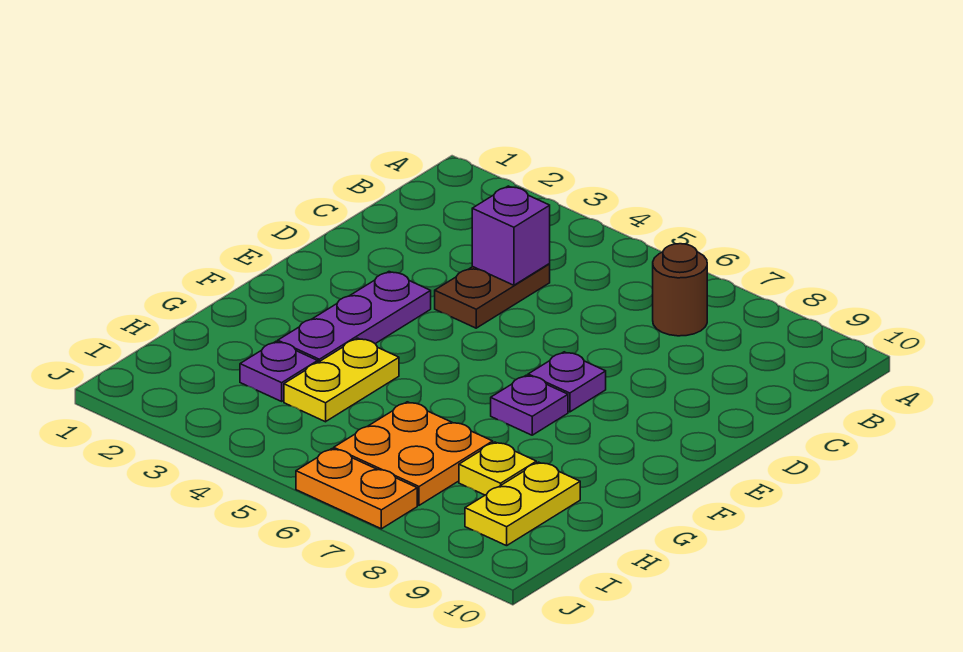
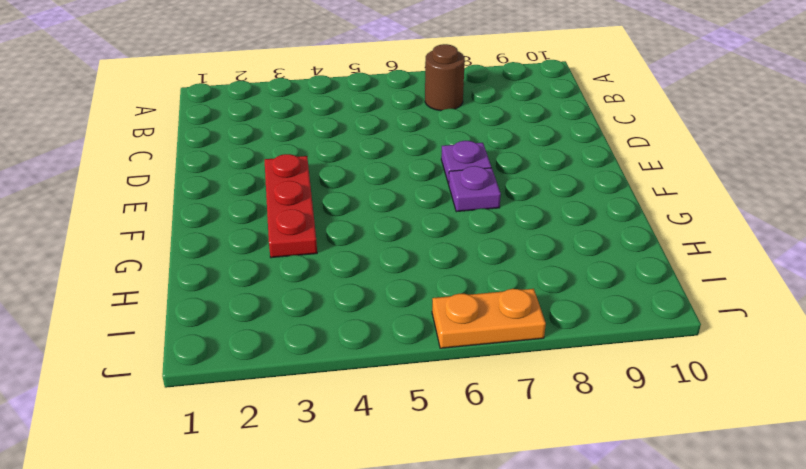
red 1x3 plate [265,154,317,258] -> purple 1x3 plate [278,272,431,362]
none -> brown 1x2 plate [435,264,550,328]
none -> yellow 1x2 plate [284,338,399,422]
none -> purple 1x1 plate [240,342,318,401]

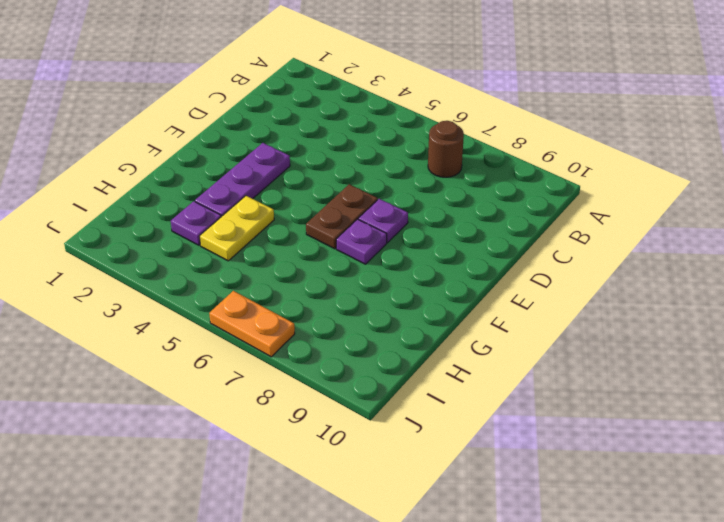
brown 1x2 plate [306,184,378,249] -> brown 1x2 plate moved to [435,264,550,328]
none -> orange 2x2 plate [334,402,493,505]
none -> yellow 1x1 plate [459,442,536,495]
none -> yellow 1x2 plate [465,462,580,546]

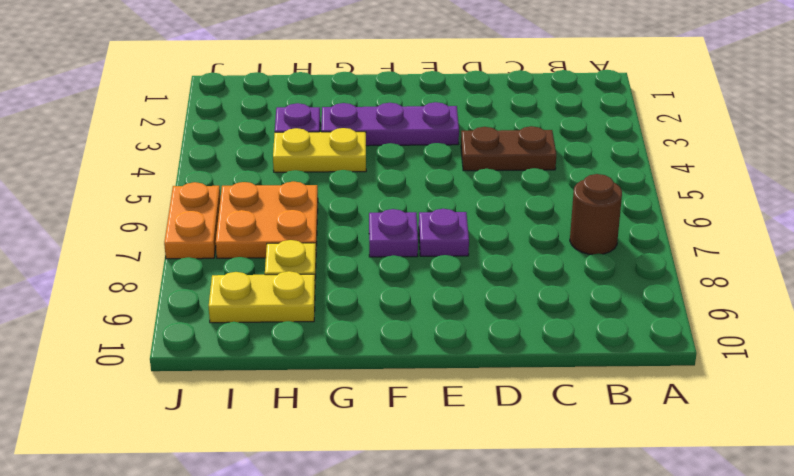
none -> purple 1x1 brick [472,186,550,285]

